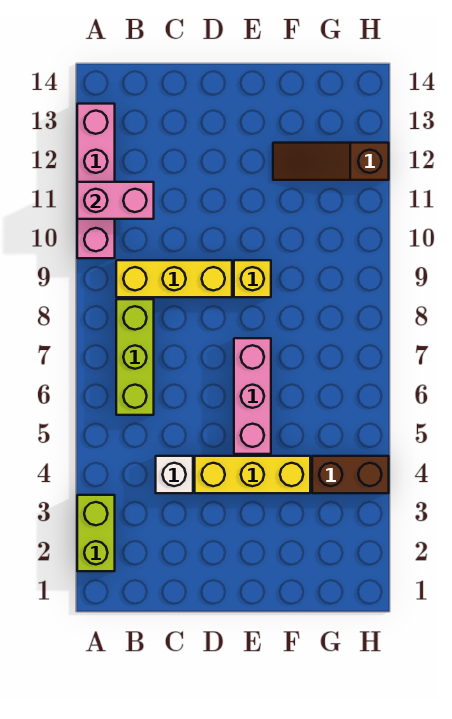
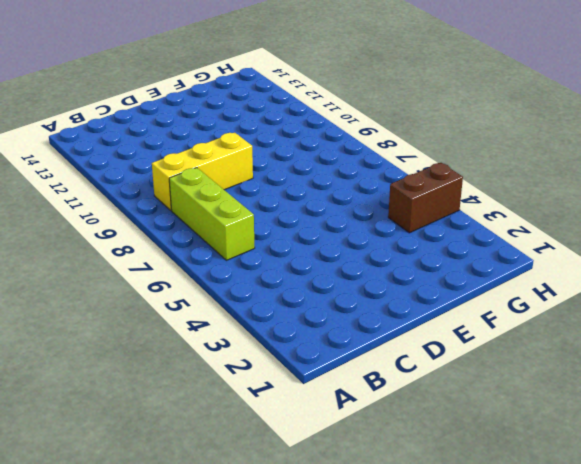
none -> lime 1x2 brick [77,495,115,571]
none -> pink 1x4 brick [77,104,115,258]

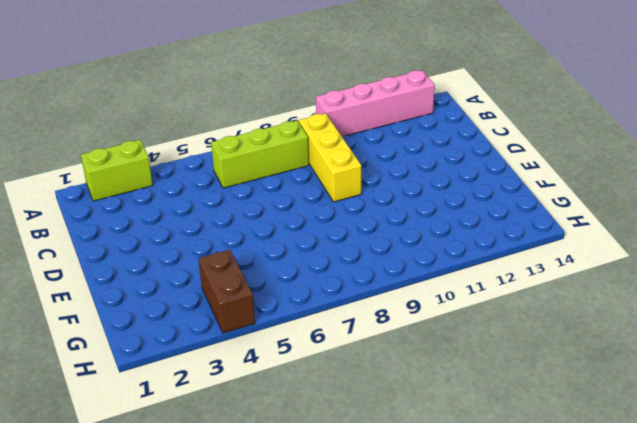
none -> white 1x1 brick [156,456,193,493]
none -> yellow 1x3 brick [195,456,310,493]

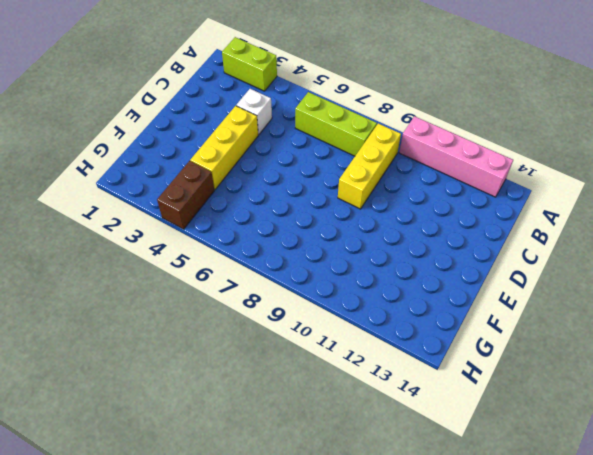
none -> pink 1x3 brick [234,338,271,454]
none -> yellow 1x1 brick [234,260,271,297]

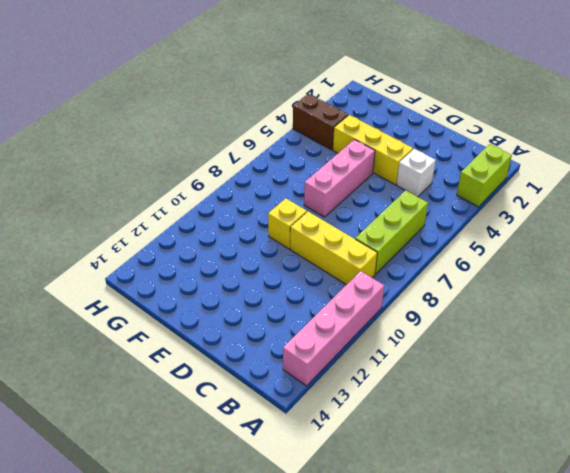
none -> brown 1x3 slope [273,143,389,180]
none -> pink 1x2 brick [77,182,154,219]

